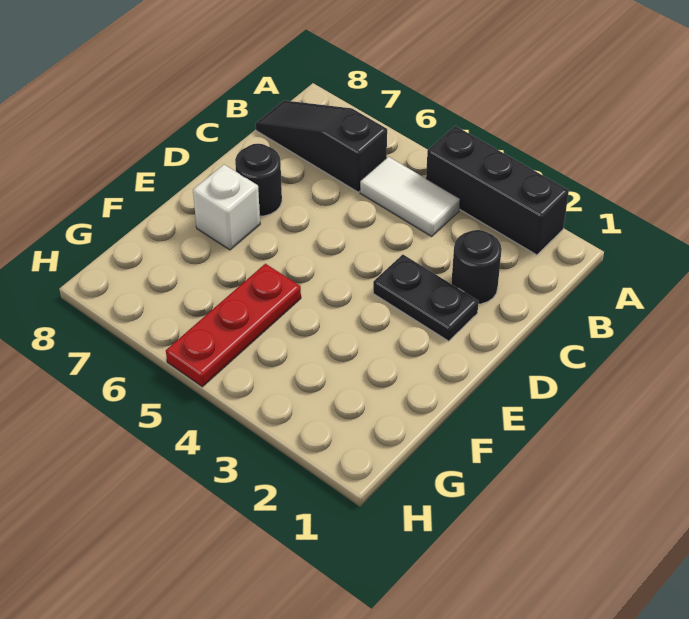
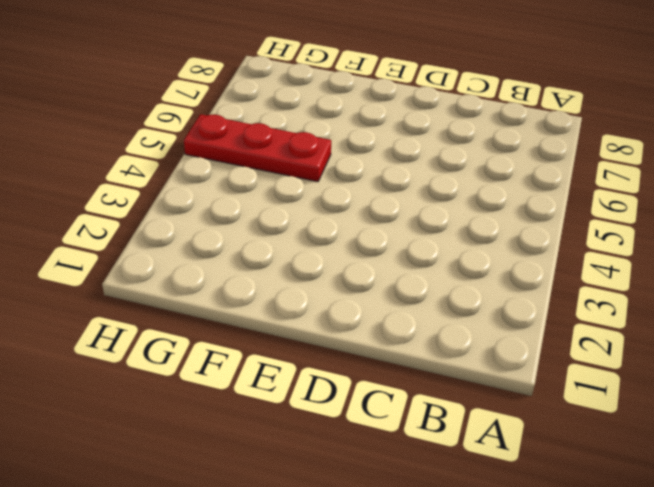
none -> black 1x3 brick [426,126,569,255]
none -> white 1x2 tile [360,157,460,236]

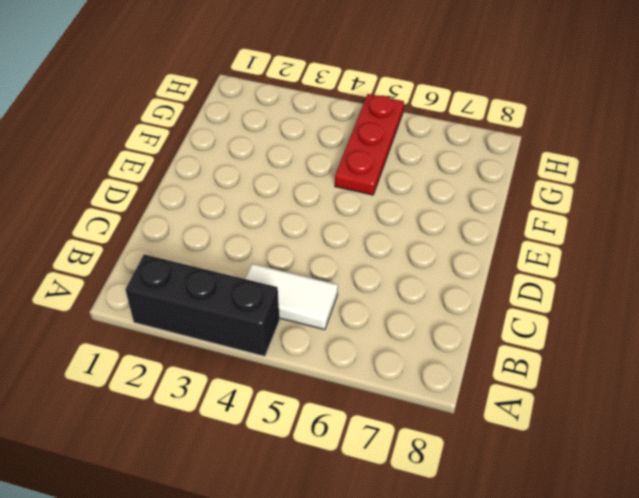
none -> black 1x3 slope [255,100,387,192]
none -> black 1x1 round brick [451,230,502,304]

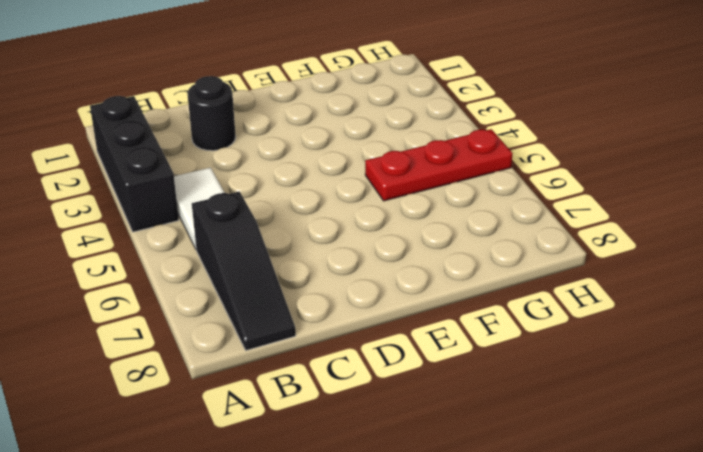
none -> black 1x2 plate [373,255,479,341]
none -> black 1x1 round brick [235,144,282,216]

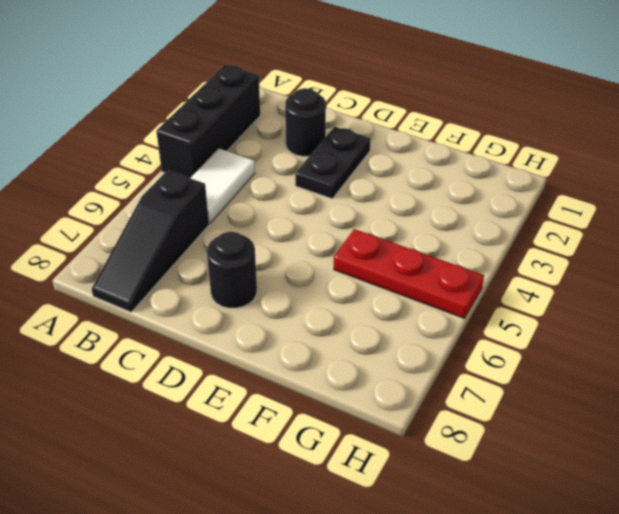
none -> white 1x1 brick [193,165,260,250]

